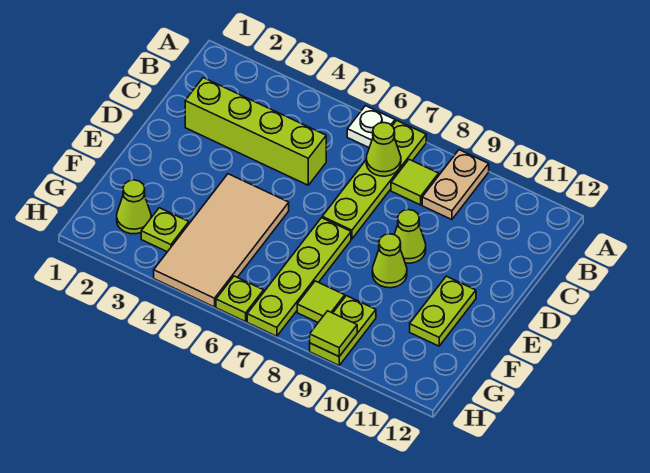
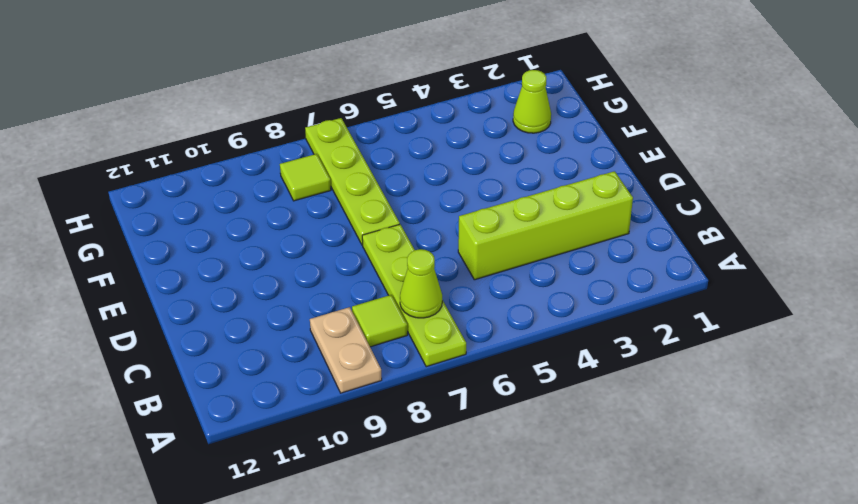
none -> white 1x1 plate [347,106,395,147]
none -> lime 1x1 cone [394,210,426,263]
none -> tan 2x4 tile [154,174,289,307]

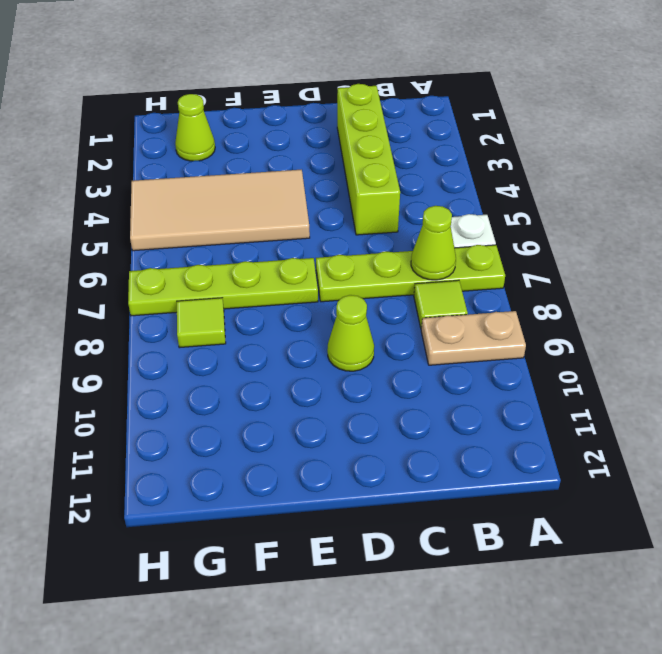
none -> lime 1x1 cone [372,234,407,288]
none -> lime 1x2 plate [410,276,476,346]
none -> lime 1x1 plate [141,208,189,252]

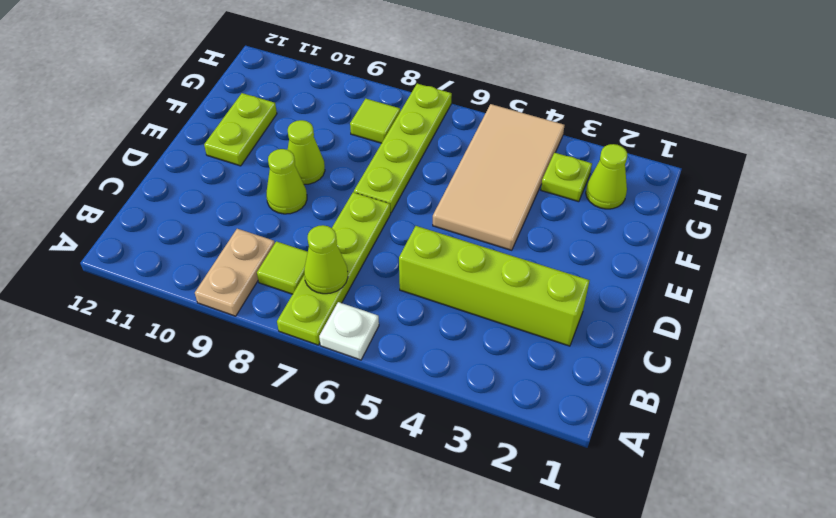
none -> lime 1x2 plate [310,296,376,365]
none -> lime 1x1 plate [216,276,264,322]
none -> lime 1x1 tile [310,311,357,356]

